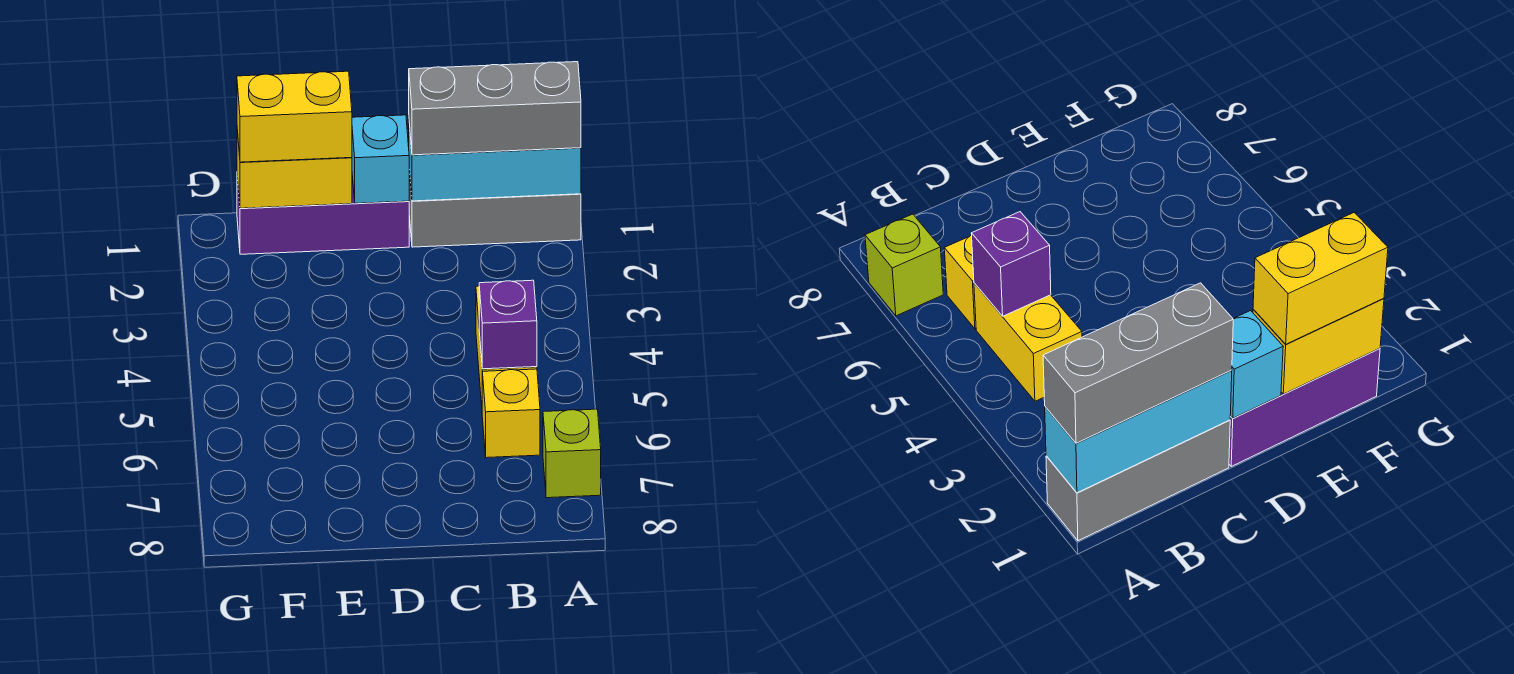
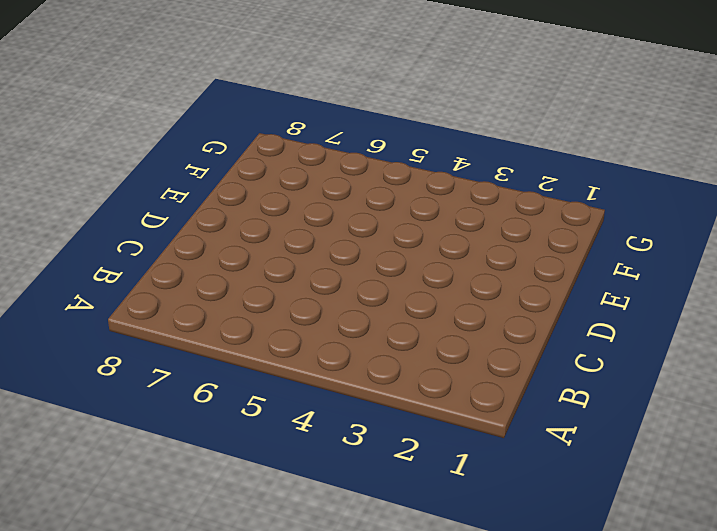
none -> grey 1x3 brick [409,170,581,247]
none -> lime 1x1 brick [543,409,601,498]

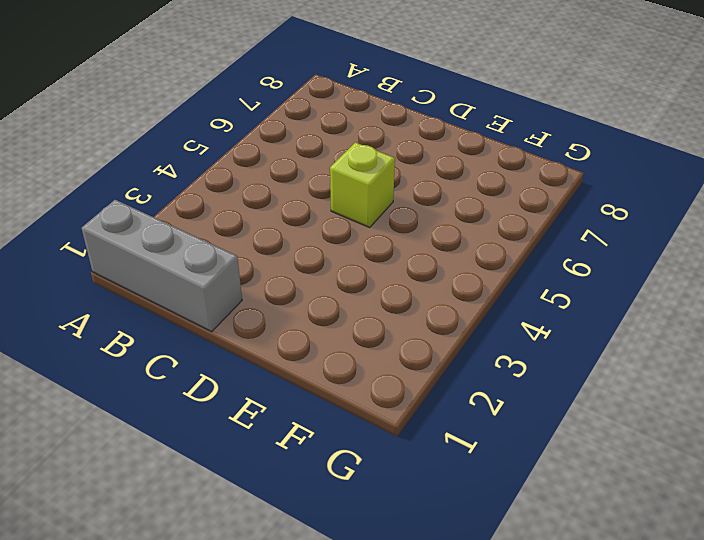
lime 1x1 brick [330,142,395,227] -> lime 1x1 brick moved to [543,409,601,498]
none -> yellow 1x2 brick [974,283,1082,401]
none -> yellow 1x1 brick [482,369,540,458]

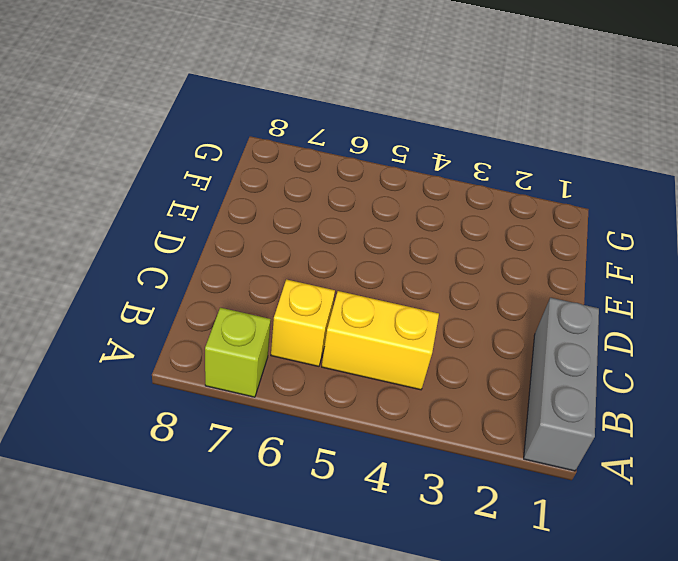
none -> purple 1x3 brick [237,176,409,254]
none -> cyan 1x3 brick [409,124,581,201]

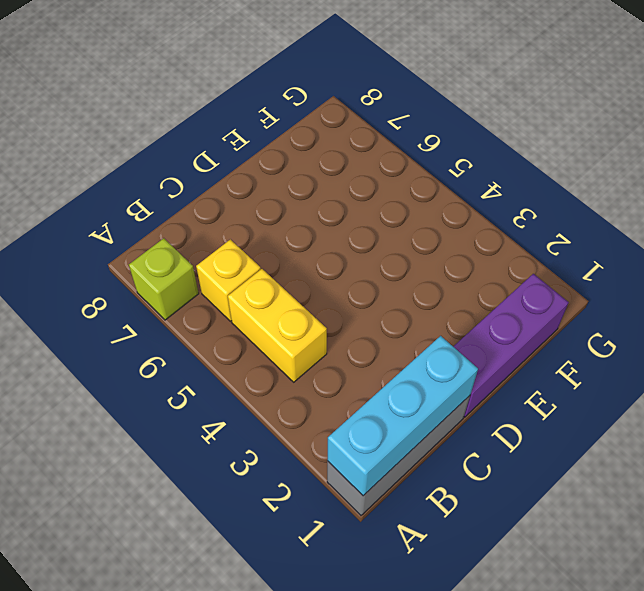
none -> purple 1x1 brick [479,280,537,369]
none -> cyan 1x1 brick [352,115,409,203]

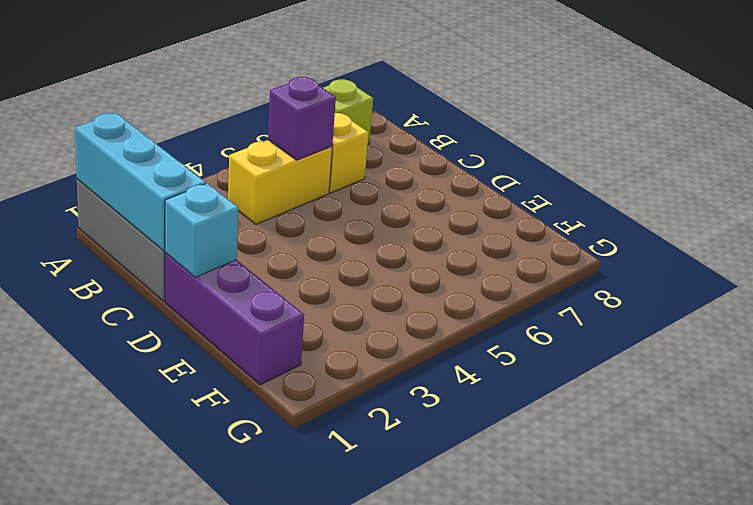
none -> yellow 1x2 brick [237,130,352,208]
none -> grey 1x3 brick [409,62,581,155]

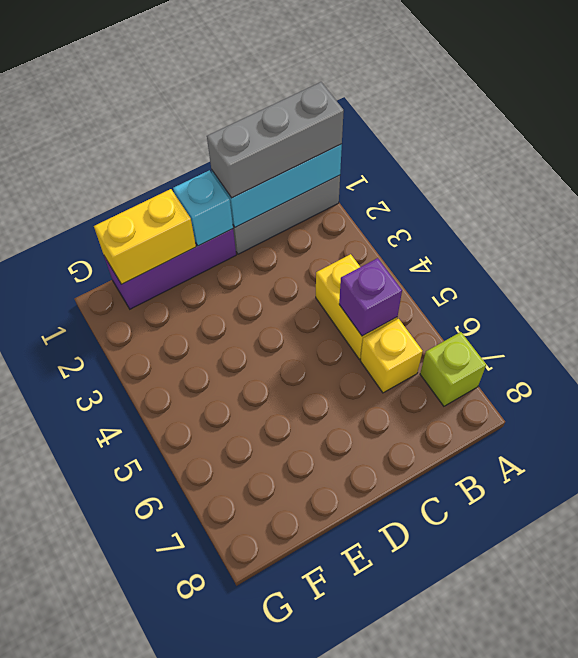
none -> yellow 1x2 brick [237,71,352,162]

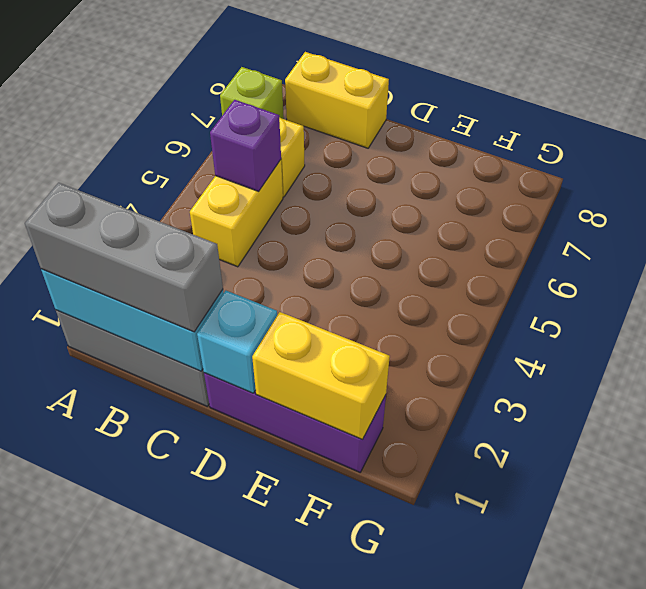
yellow 1x2 brick [285,52,389,148] -> yellow 1x2 brick moved to [237,71,352,162]

